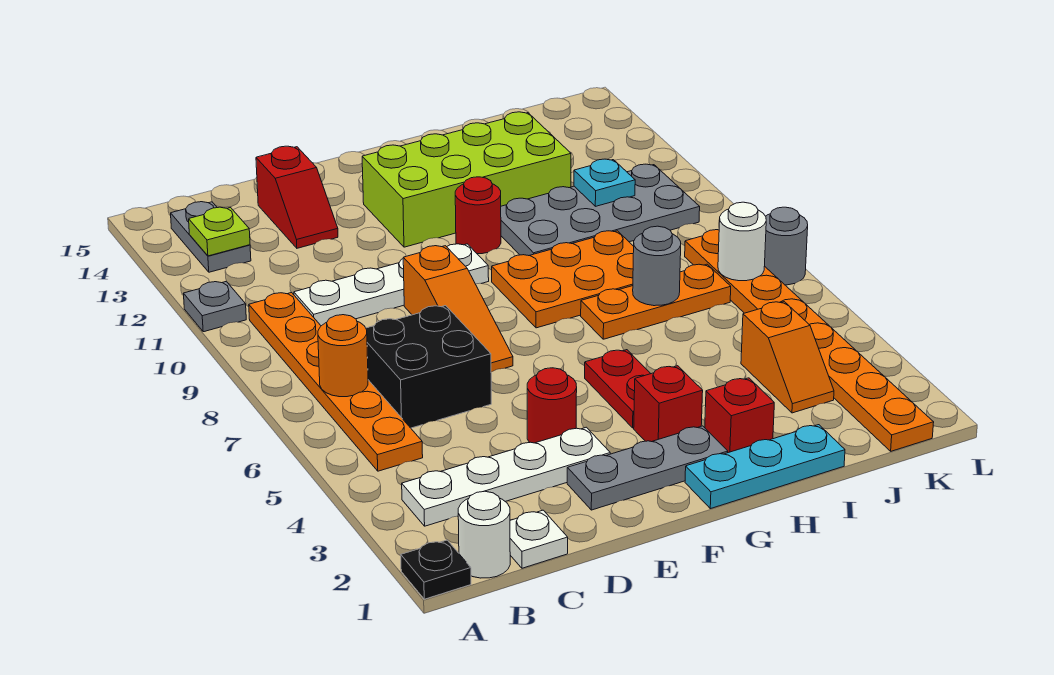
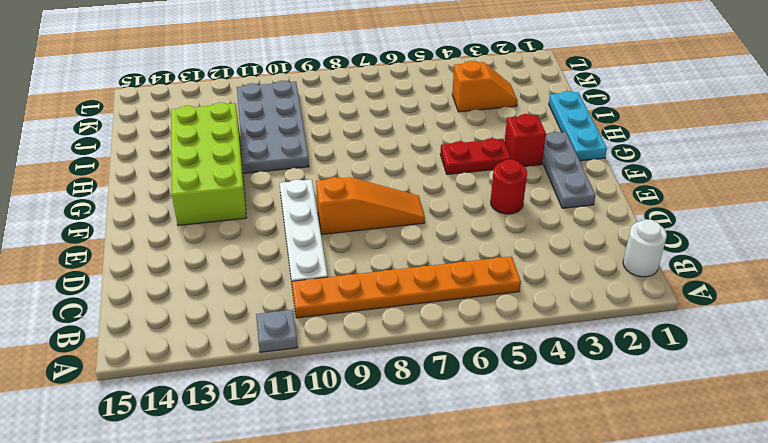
none -> black 1x1 plate [401,540,471,599]
none -> white 1x4 plate [402,427,610,526]
none -> grey 1x2 plate [171,202,251,272]
none -> white 1x1 plate [510,510,568,568]

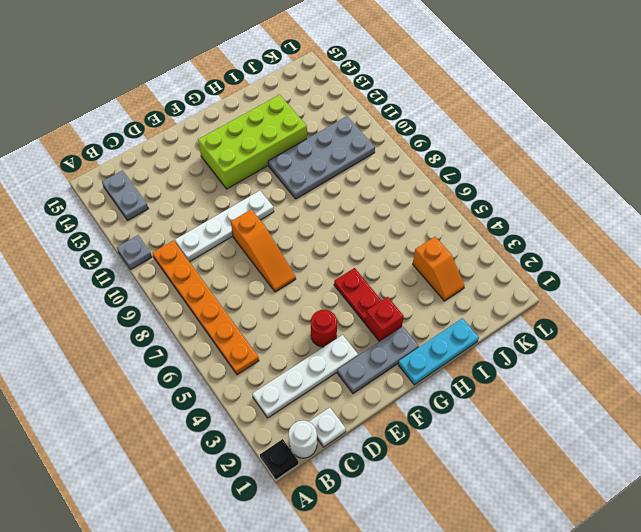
none -> black 2x2 brick [366,306,491,428]
none -> red 1x2 slope [256,146,338,248]
none -> orange 2x3 plate [492,231,634,328]
none -> red 1x1 round brick [455,177,501,254]

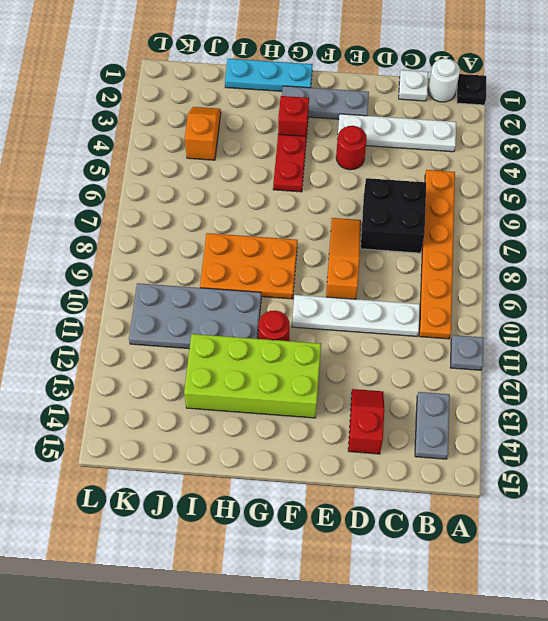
none -> red 1x1 brick [705,378,774,453]
none -> orange 1x3 plate [581,264,731,339]
none -> orange 1x8 plate [685,230,934,451]
none -> grey 1x1 round brick [765,207,808,285]

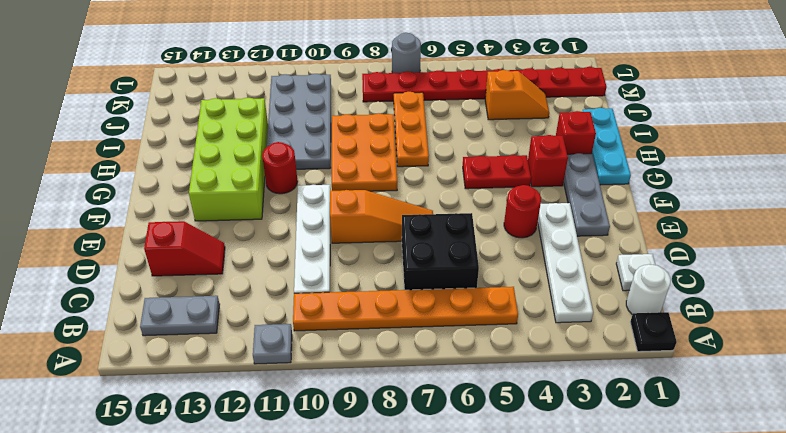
red 1x8 plate [362,67,607,102] -> orange 1x8 plate [685,230,934,451]
none -> orange 1x1 round brick [318,315,368,397]
none -> lime 1x1 plate [189,207,250,256]
none -> grey 1x1 round brick [633,226,681,306]
none -> cyan 1x1 plate [574,159,635,206]

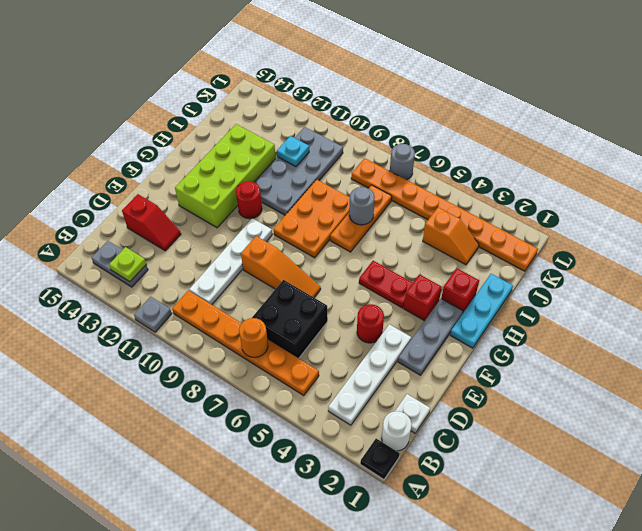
none -> white 1x1 round brick [718,202,766,281]

